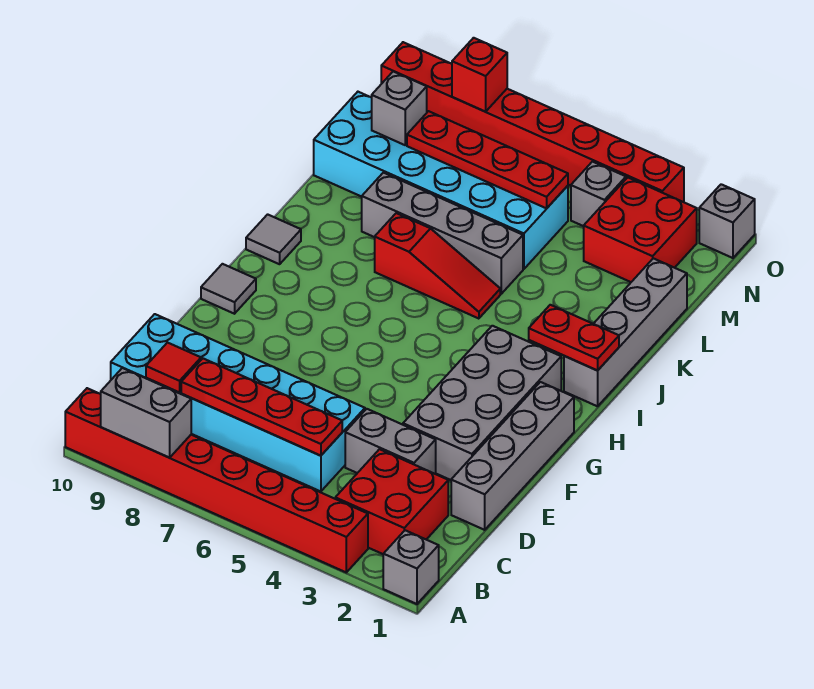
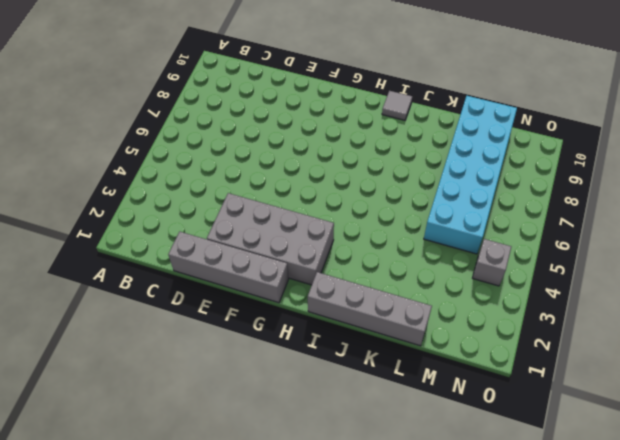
none -> grey 1x1 brick [383,530,439,604]
none -> red 1x8 brick [65,388,368,572]
none -> red 2x2 brick [335,449,448,554]

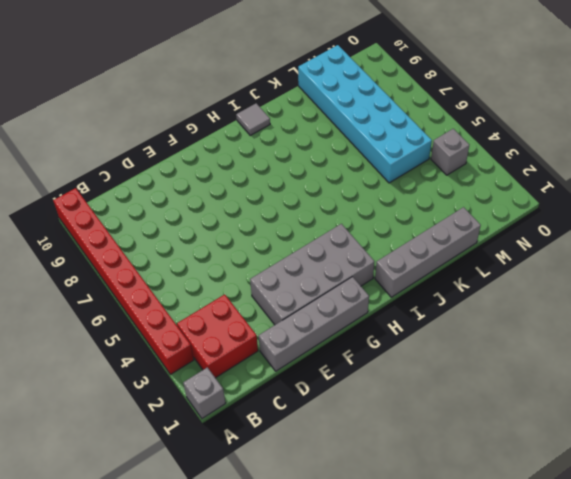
none -> cyan 2x6 brick [111,314,365,492]
none -> grey 1x2 brick [345,409,436,474]
none -> grey 1x1 tile [201,264,256,314]

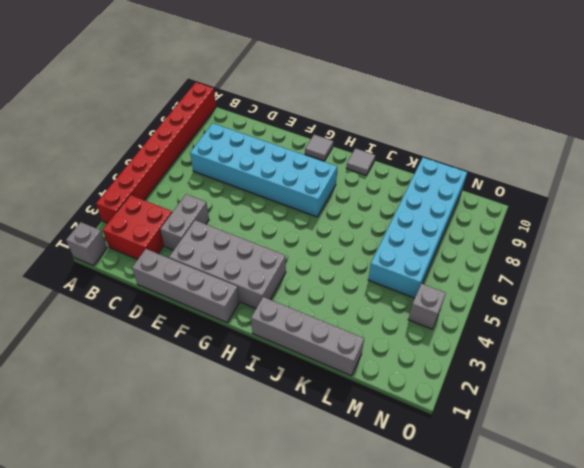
cyan 2x6 brick [190,123,337,217] -> cyan 2x6 brick turned to [111,314,365,492]
none -> red 1x3 slope [375,213,500,319]
none -> grey 1x4 brick [362,173,523,294]
none -> red 2x2 brick [584,177,697,282]

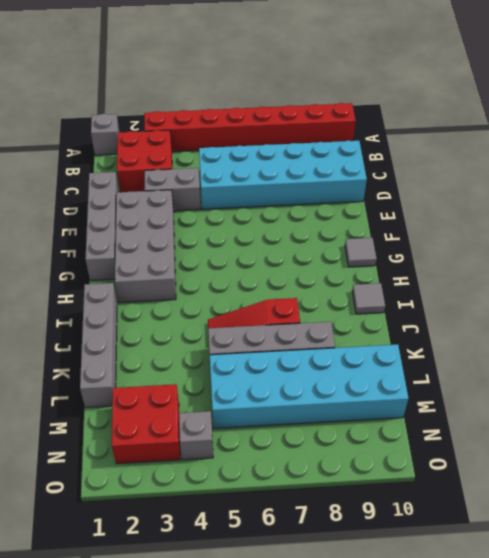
none -> grey 1x1 brick [699,184,755,258]
none -> red 1x8 brick [381,42,684,202]
none -> grey 1x2 brick [101,368,191,458]

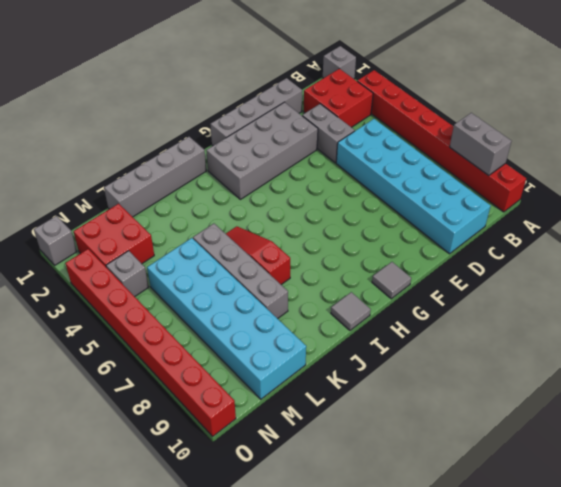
none -> red 1x4 plate [181,359,342,456]
none -> red 1x1 tile [146,343,201,392]
none -> red 1x2 plate [529,305,619,371]

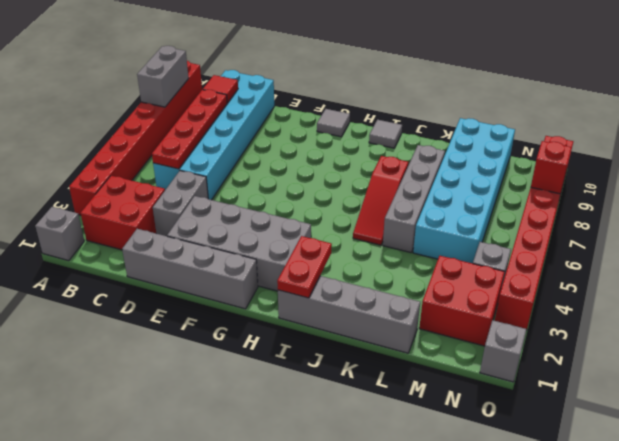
none -> red 1x4 plate [407,111,568,208]
none -> grey 1x1 brick [372,71,427,145]

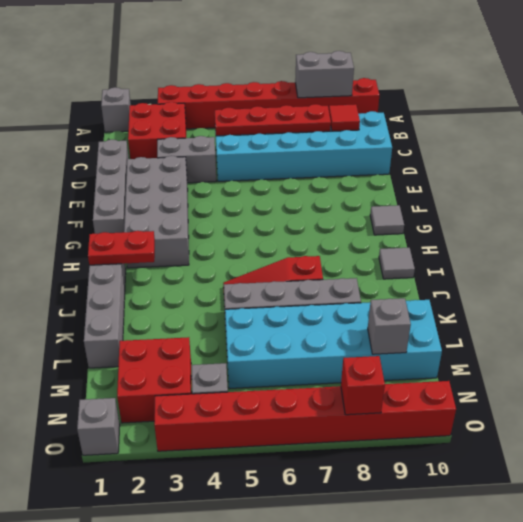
none -> red 1x4 plate [407,111,568,208]

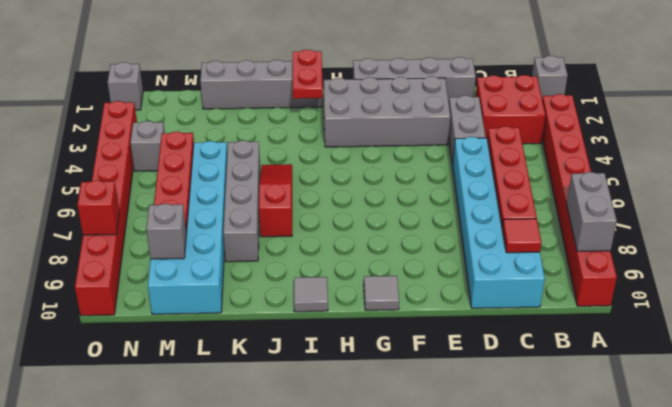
none -> red 2x2 brick [584,177,697,282]

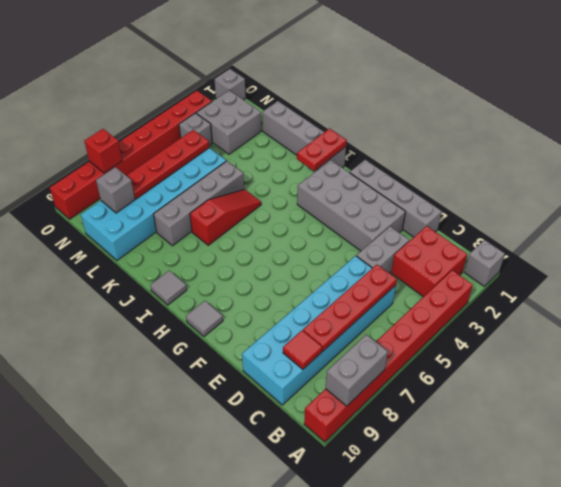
grey 2x2 brick [196,90,261,154] -> red 2x2 brick [584,177,697,282]

